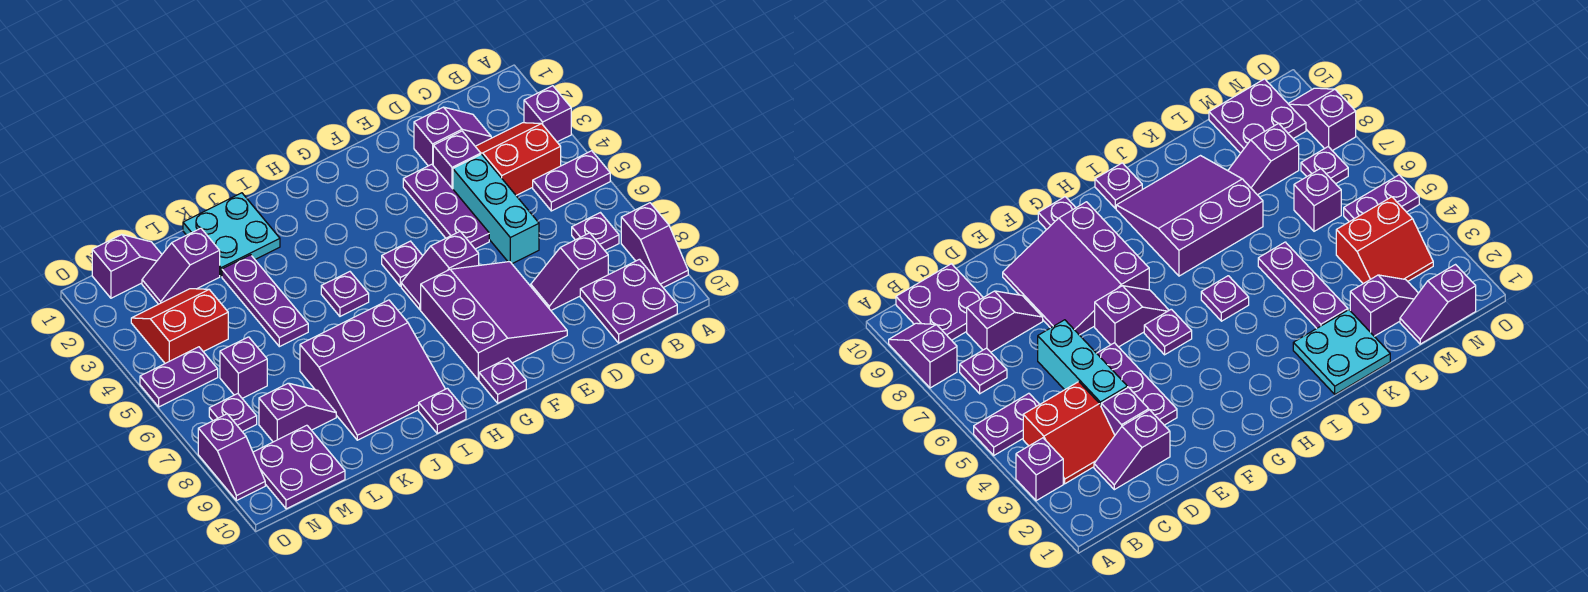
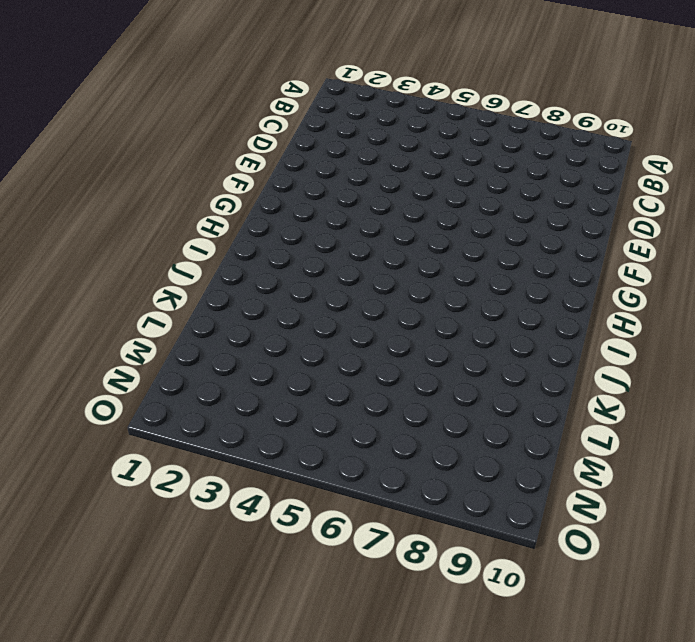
none -> purple 1x1 brick [524,86,571,142]
none -> purple 1x2 plate [533,151,610,211]
none -> purple 1x2 slope [621,203,688,288]

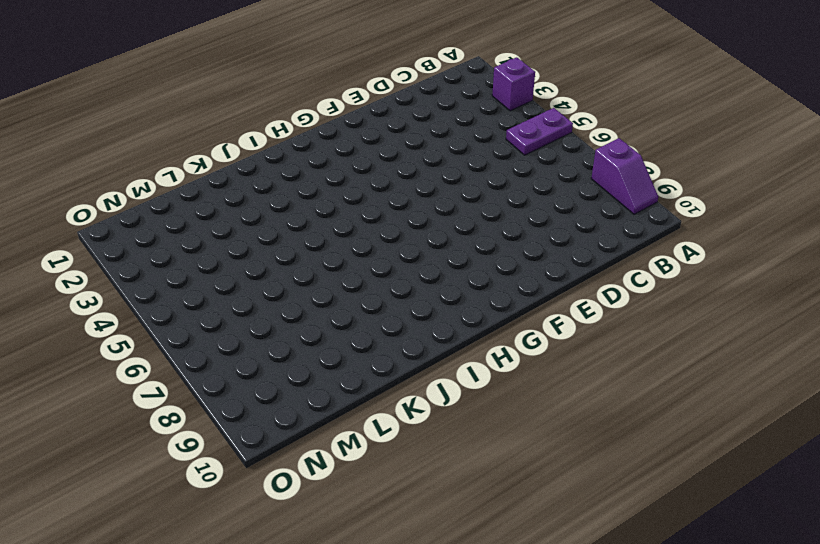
none -> red 2x2 slope [475,123,561,195]
none -> purple 1x1 plate [572,213,619,250]
none -> purple 2x2 plate [580,259,677,343]

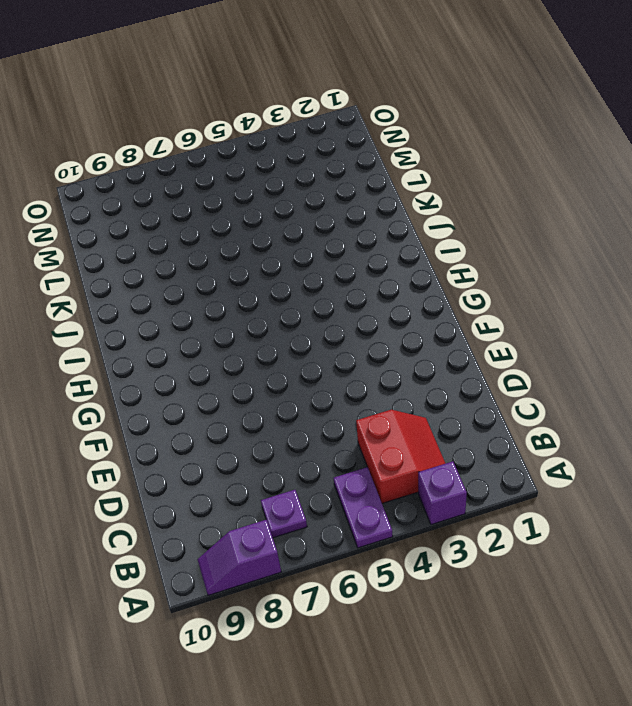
none -> purple 2x2 plate [580,259,677,343]
none -> purple 1x2 slope [414,107,491,166]
none -> purple 1x2 slope [531,233,608,310]

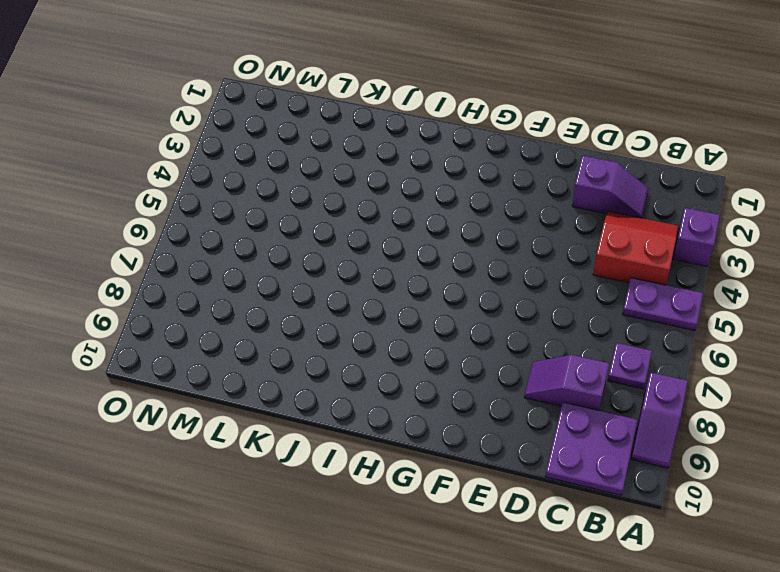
none -> purple 1x1 brick [433,131,481,189]
none -> cyan 1x3 brick [453,154,539,264]
none -> purple 1x3 plate [403,164,489,249]

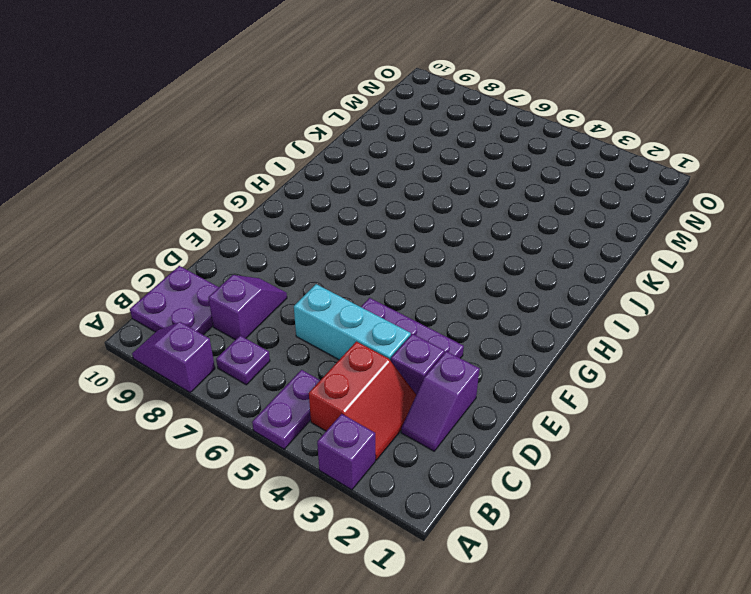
none -> purple 3x3 slope [421,262,567,380]
none -> purple 1x2 slope [401,232,479,310]
none -> purple 1x1 plate [382,241,423,286]

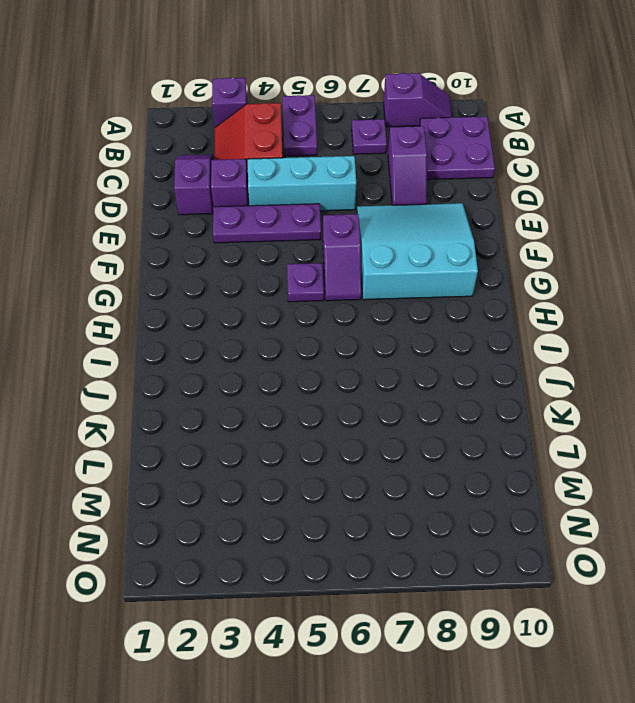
cyan 3x3 slope [357,203,478,300] -> purple 3x3 slope [421,262,567,380]
none -> purple 1x1 plate [479,358,526,403]
none -> purple 1x1 plate [321,272,369,316]
none -> purple 3x3 slope [300,300,445,440]

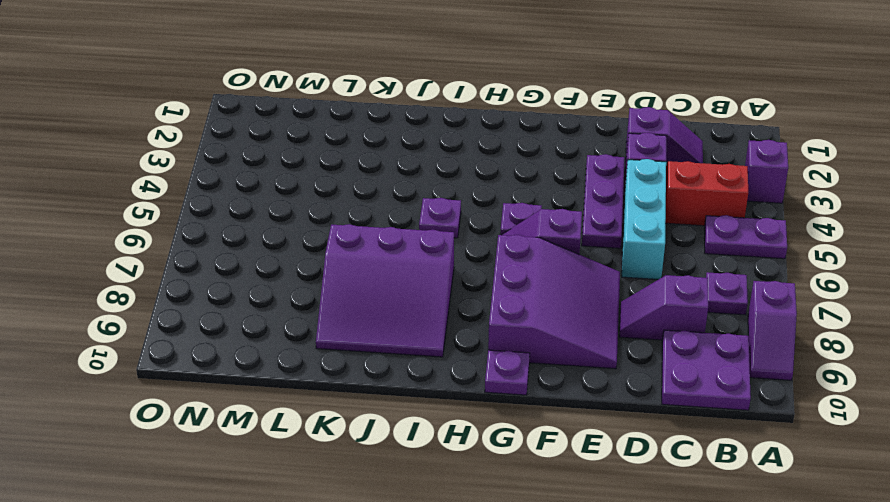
none -> purple 1x1 plate [419,388,466,433]
none -> cyan 2x2 plate [183,193,280,276]
none -> purple 1x3 plate [222,255,308,347]

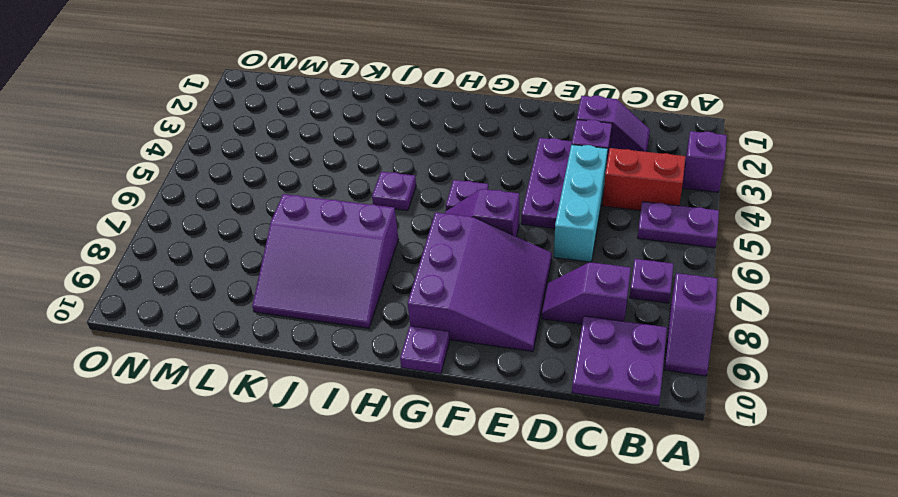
none -> purple 1x1 plate [419,388,466,433]
none -> cyan 2x2 plate [183,193,280,276]
none -> purple 1x3 plate [222,255,308,347]

